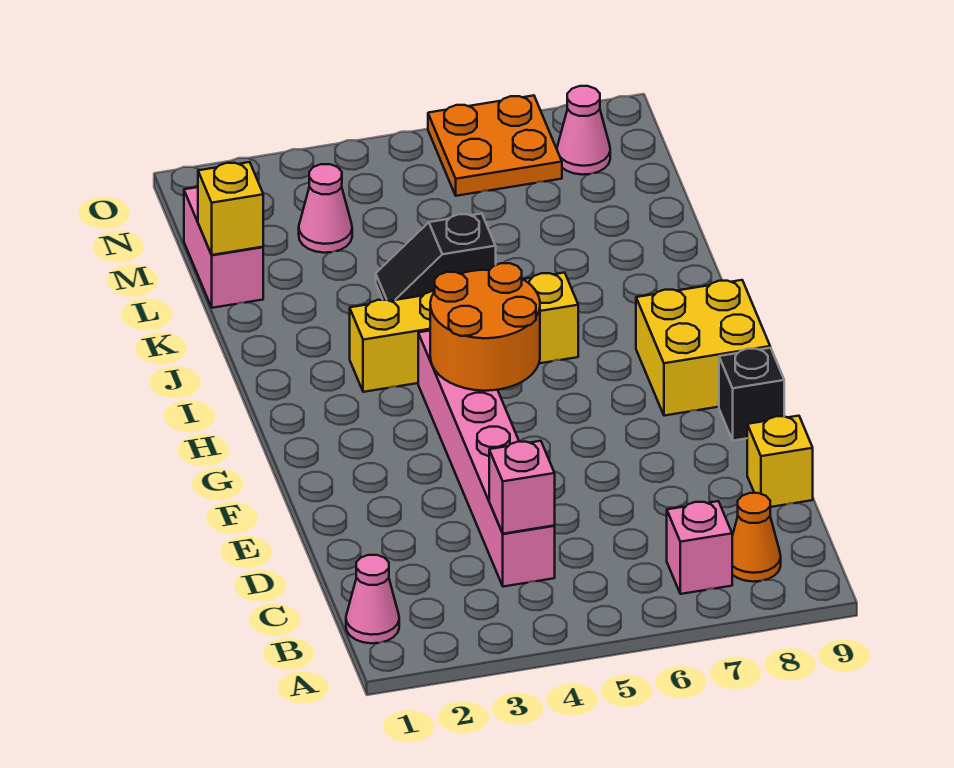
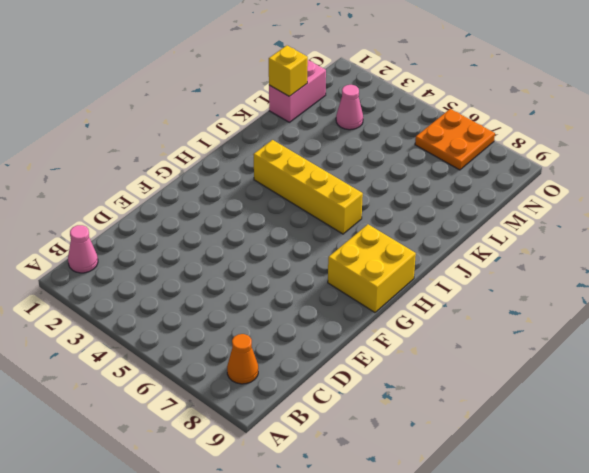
none -> pink 1x1 brick [667,501,732,594]
none -> pink 1x6 brick [418,331,555,587]
none -> yellow 1x1 brick [747,416,813,507]

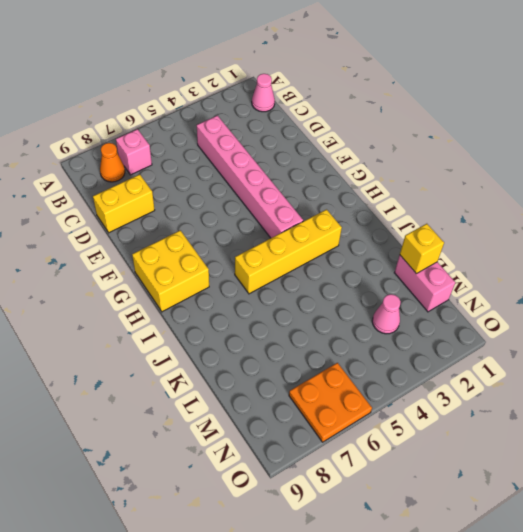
yellow 1x2 brick [93,174,155,233] -> yellow 1x1 brick [747,416,813,507]
none -> black 1x1 brick [719,348,784,441]
none -> black 1x2 slope [376,214,496,301]
none -> pink 1x1 cone [557,86,610,175]

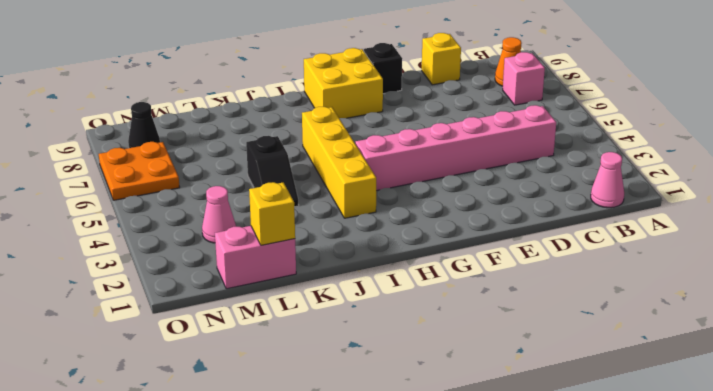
black 1x1 cone [128,102,160,148] -> pink 1x1 cone [557,86,610,175]
none -> pink 1x1 brick [489,441,555,534]
none -> orange 2x2 round brick [430,263,540,391]

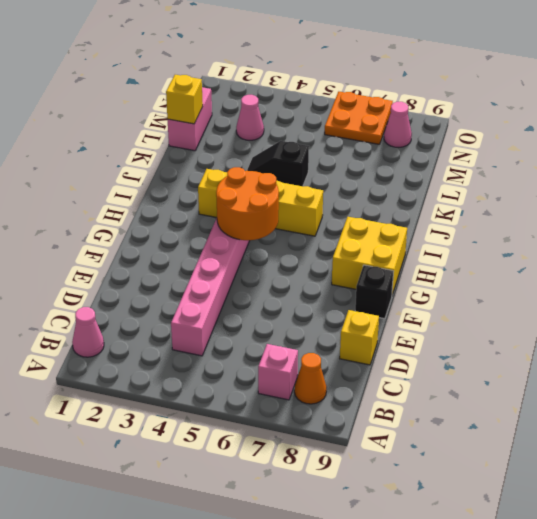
none -> pink 1x1 brick [489,441,555,534]

